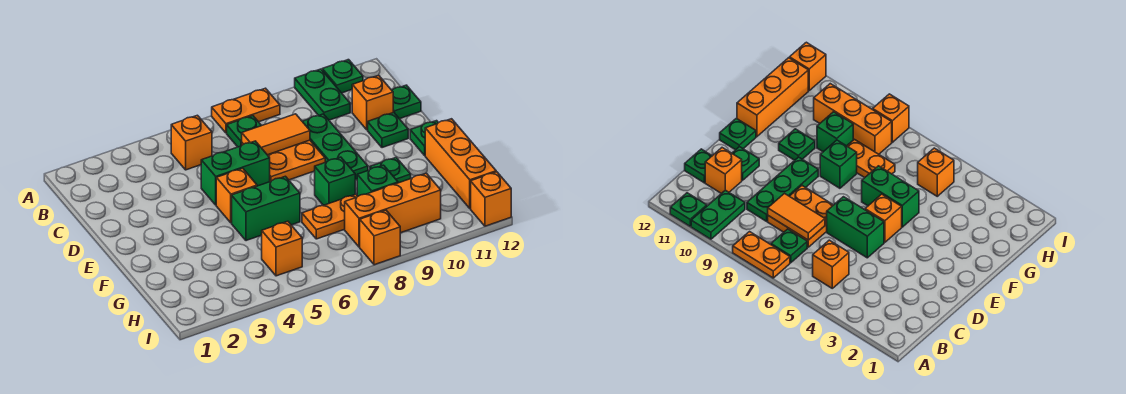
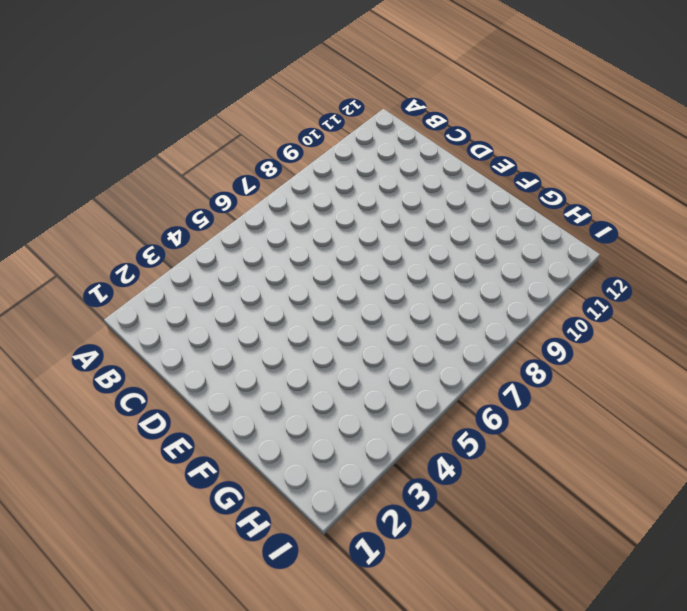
none -> orange 1x2 plate [212,88,280,133]
none -> green 1x2 plate [295,69,350,120]
none -> green 1x1 plate [322,60,363,93]

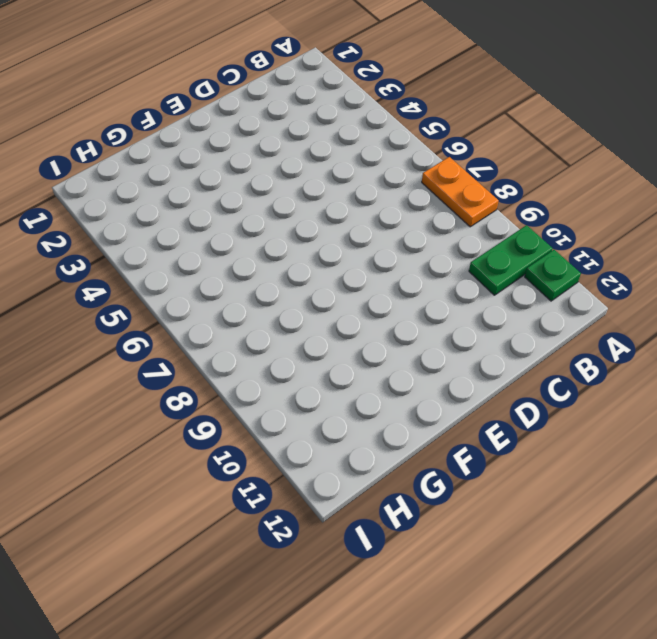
none -> orange 1x1 brick [171,115,212,170]
none -> green 1x1 plate [227,116,262,147]
none -> orange 2x2 plate [242,140,325,182]

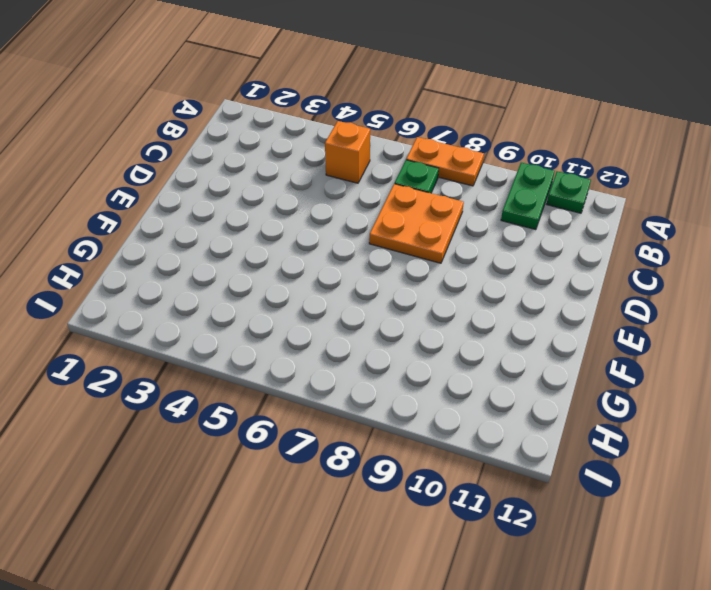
none -> green 1x3 plate [302,114,368,180]
none -> orange 1x1 brick [352,75,393,130]
none -> green 1x1 plate [392,85,421,119]

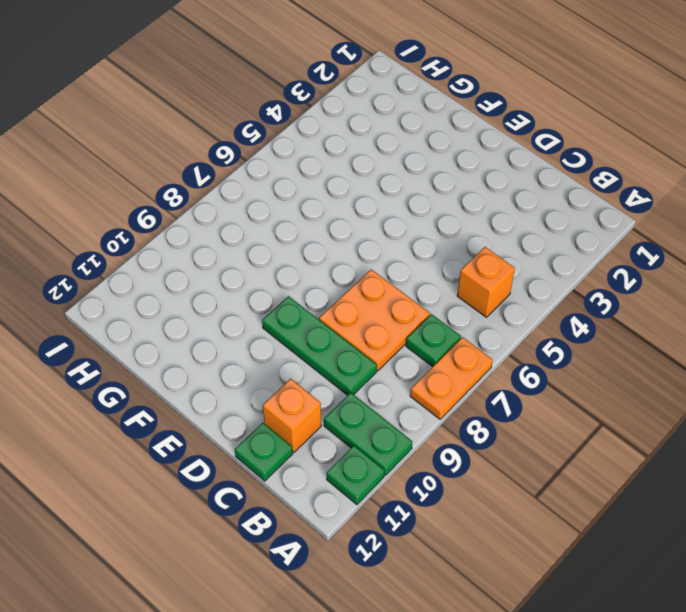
none -> green 1x2 brick [201,141,270,205]
none -> green 1x1 plate [368,112,408,148]
none -> orange 1x1 brick [216,168,257,223]

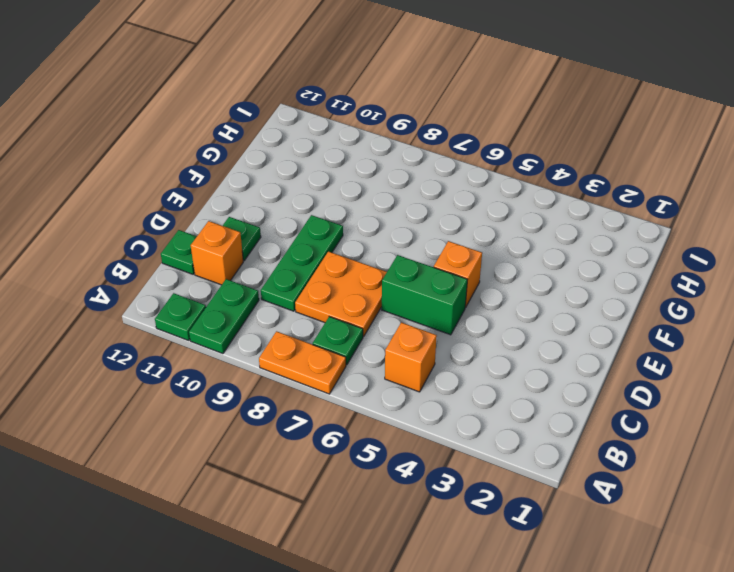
none -> green 1x1 plate [410,121,438,155]
none -> green 1x2 brick [232,176,300,241]
none -> green 1x1 brick [315,157,355,205]

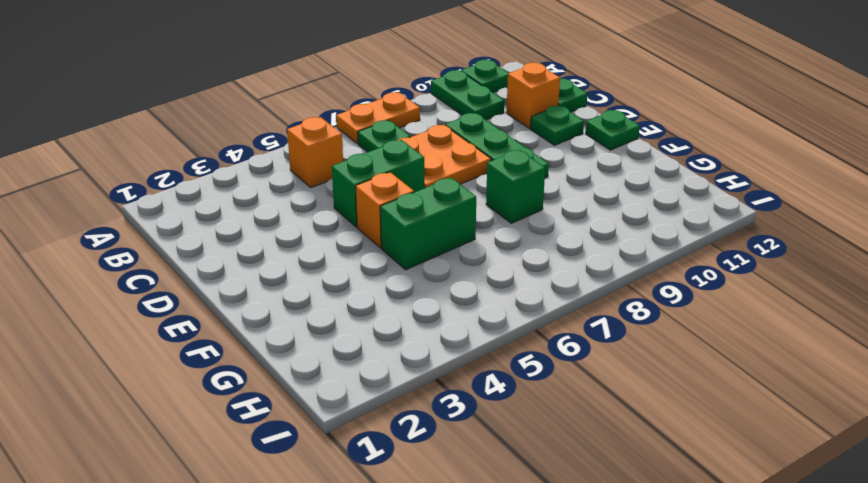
none -> green 1x1 plate [370,158,411,183]
none -> orange 1x3 brick [425,119,496,209]
none -> orange 1x2 plate [302,194,358,239]

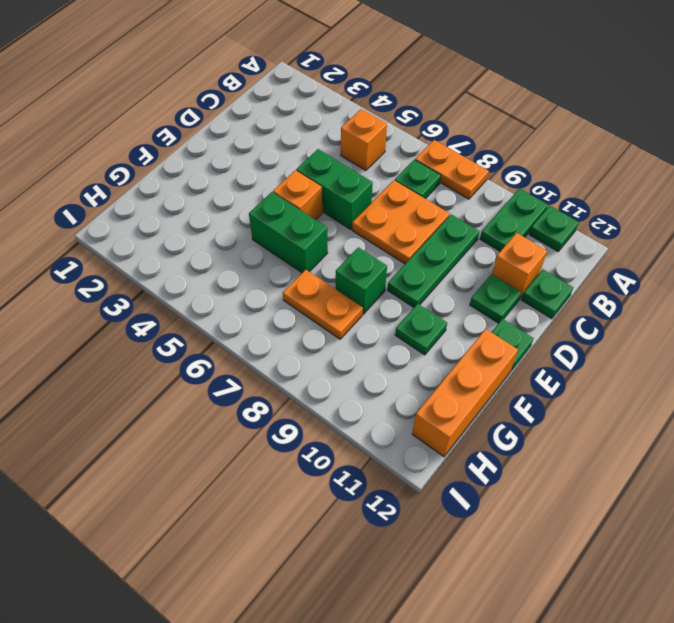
none -> green 1x1 brick [357,165,398,196]
none -> orange 1x1 brick [262,221,302,276]
none -> orange 1x3 brick [345,173,441,247]

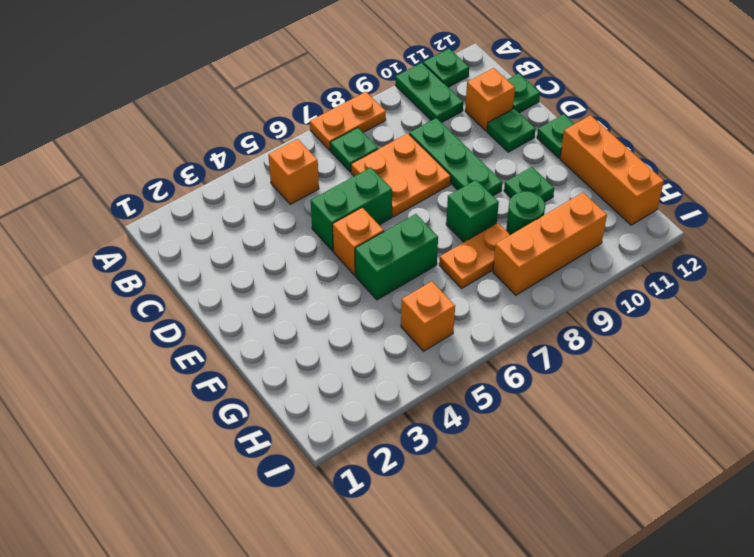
green 1x1 round brick [506,191,545,235] -> green 1x1 brick [357,165,398,196]
none -> orange 1x1 brick [360,210,400,265]
none -> orange 1x1 brick [471,172,511,226]
none -> orange 1x2 tile [242,114,310,155]

